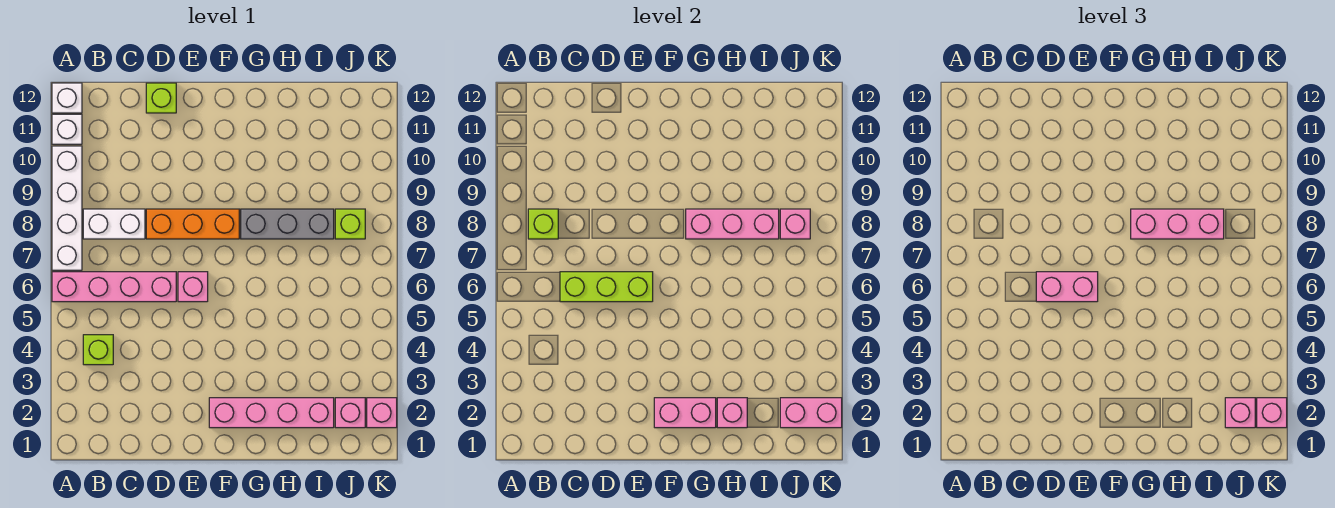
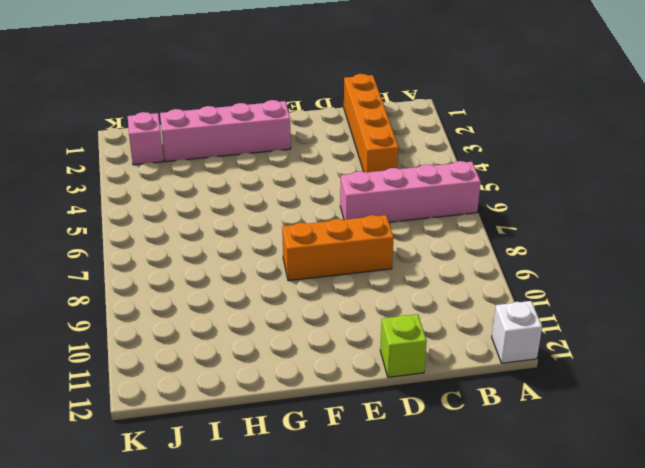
orange 1x4 brick [344,74,399,173] -> none
none -> white 1x4 brick [52,146,82,270]
none -> white 1x1 brick [52,114,82,144]
none -> lime 1x1 brick [83,335,113,365]

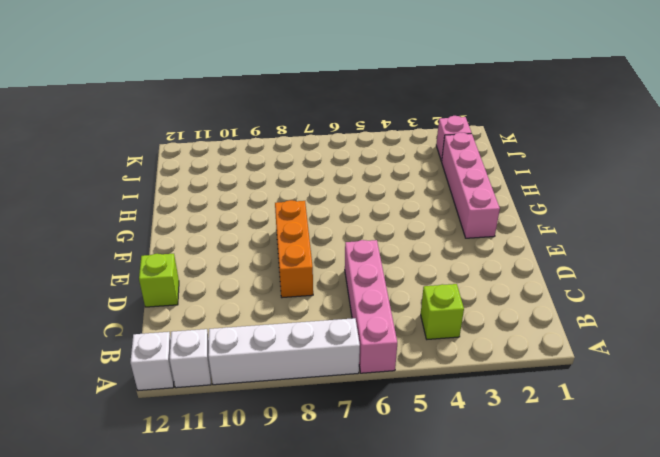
none -> white 1x2 brick [83,209,145,239]
none -> pink 1x1 brick [178,272,208,302]
none -> grey 1x3 brick [241,209,334,239]

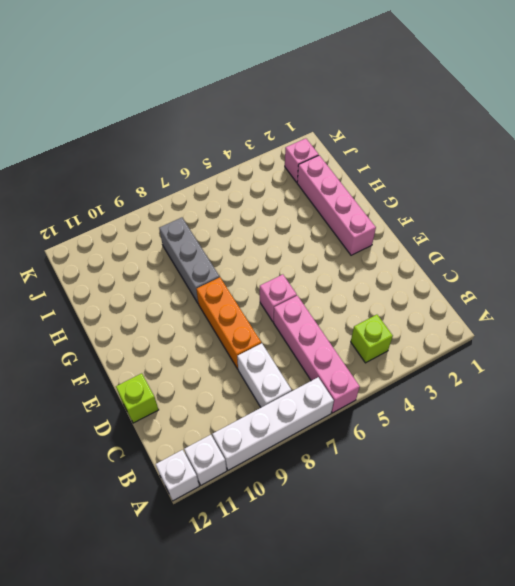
none -> lime 1x1 brick [335,209,365,239]
none -> pink 1x1 brick [367,398,397,428]
none -> lime 1x1 brick [528,209,558,239]

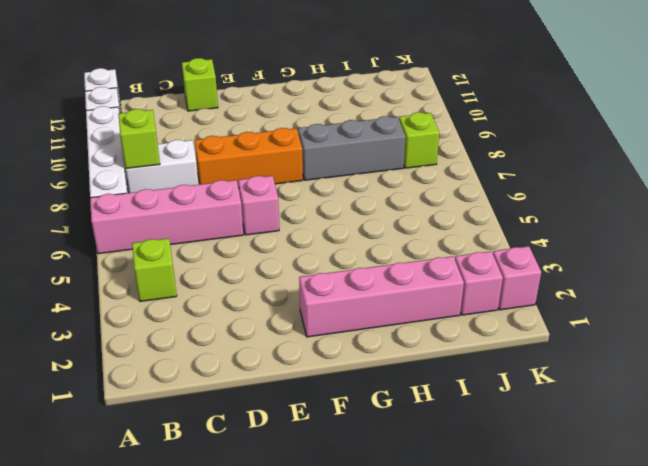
none -> lime 1x3 brick [560,272,653,302]
none -> pink 1x2 brick [654,398,716,428]
none -> pink 1x3 brick [686,209,779,239]

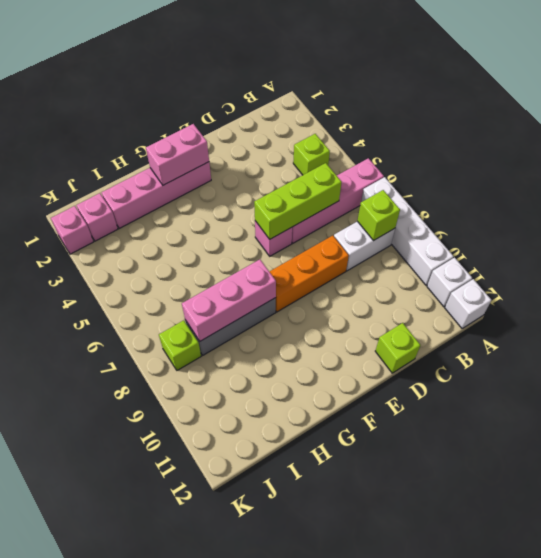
none -> pink 1x1 brick [717,398,747,428]
none -> pink 1x2 brick [780,398,842,428]
none -> pink 1x1 brick [780,209,810,239]

